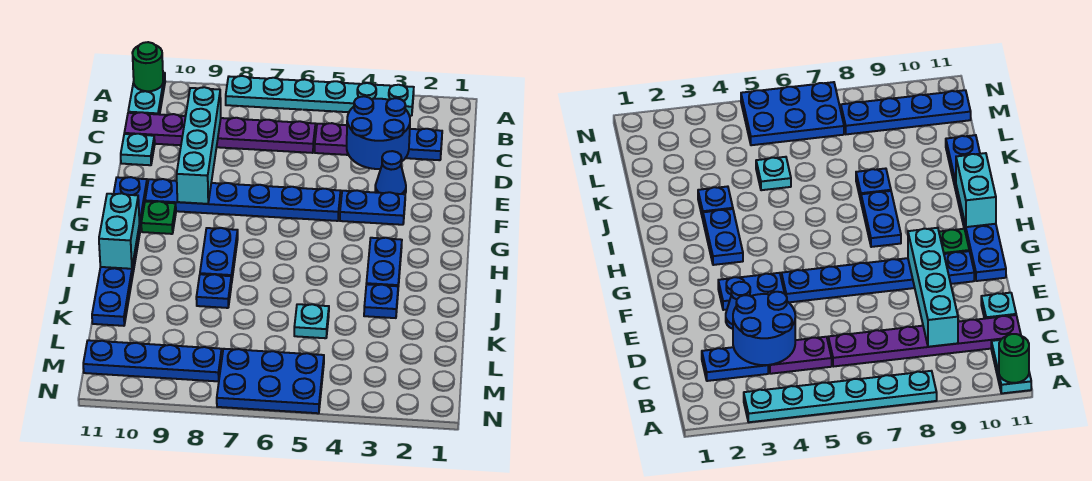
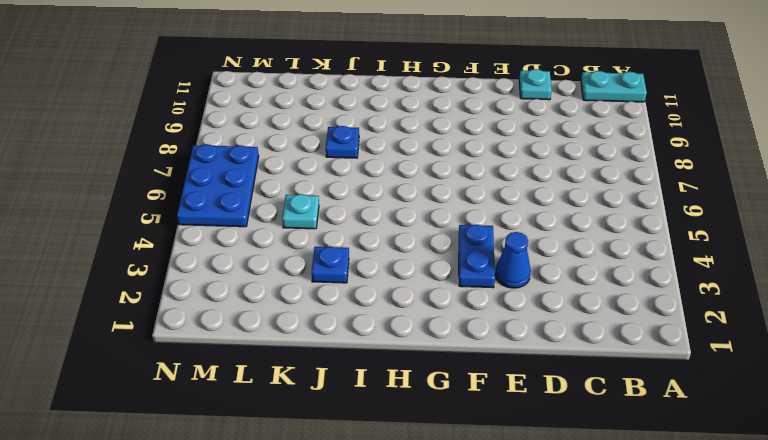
none -> cyan 1x6 plate [226,76,414,116]
none -> blue 1x2 plate [406,129,442,160]
none -> purple 1x2 plate [315,123,348,155]

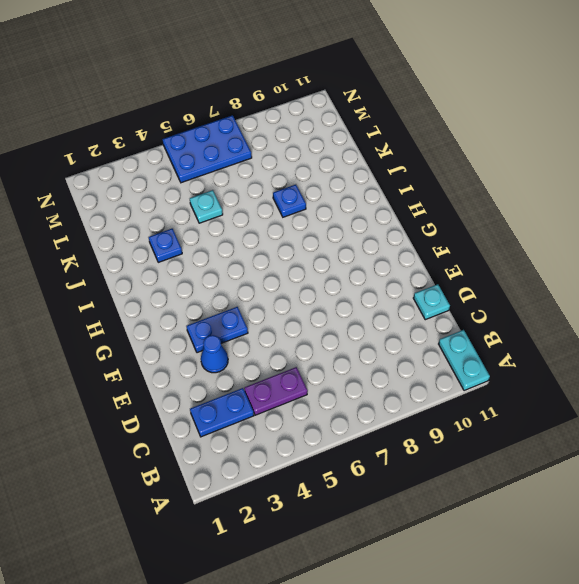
none -> cyan 1x6 plate [226,76,414,116]
none -> purple 1x6 plate [124,112,315,153]
none -> blue 1x6 plate [145,179,341,221]

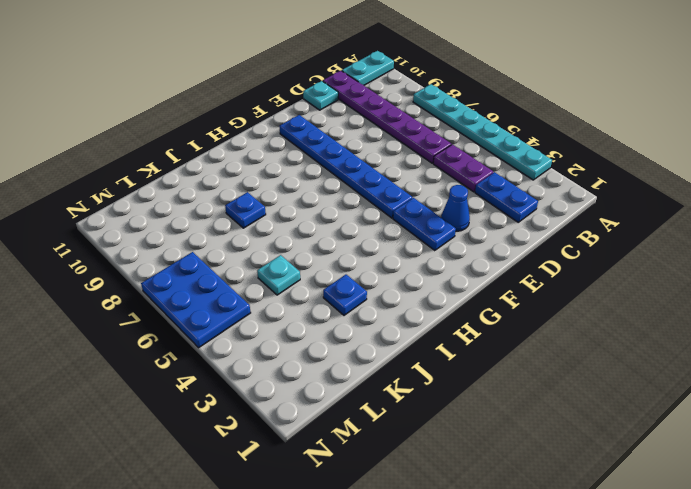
none -> blue 1x6 plate [92,177,147,326]
none -> green 1x1 plate [141,201,176,234]
none -> blue 1x2 plate [366,238,402,287]

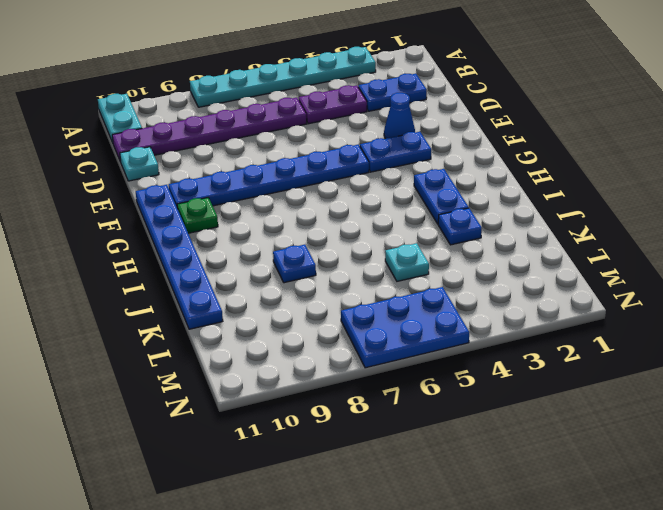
none -> blue 1x2 plate [200,228,238,284]
none -> blue 1x4 plate [83,340,222,381]
none -> green 1x1 round brick [132,42,163,91]

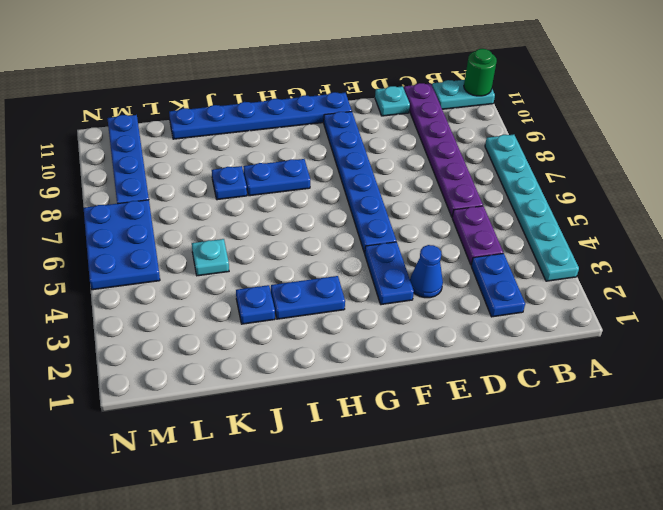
none -> green 1x1 plate [141,201,176,234]
none -> blue 2x2 round brick [347,96,410,169]
none -> cyan 1x4 brick [177,87,221,204]

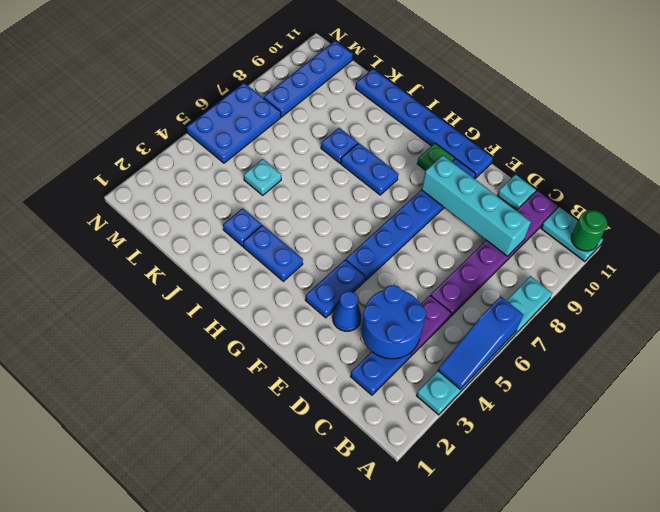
blue 1x3 slope [438,296,523,389] -> none
none -> cyan 1x2 brick [99,193,140,269]

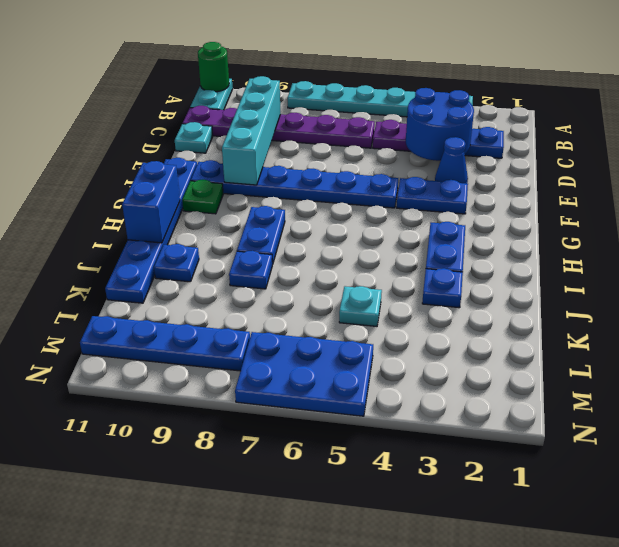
blue 1x2 brick [122,161,180,243] -> cyan 1x2 brick [99,193,140,269]
blue 1x1 plate [154,244,199,282] -> none

